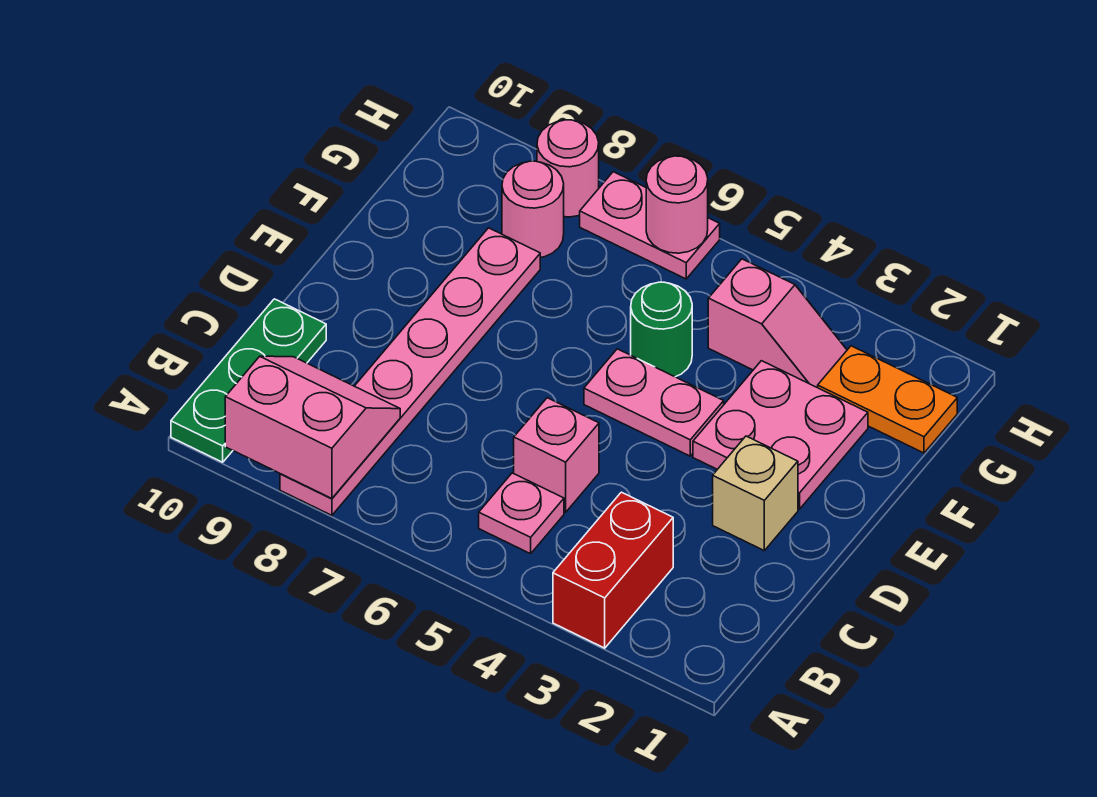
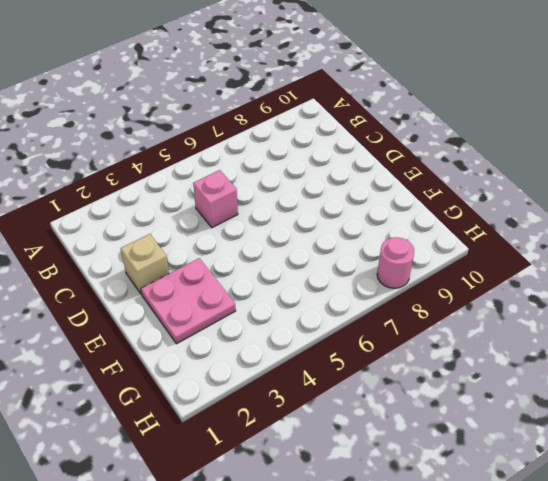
none -> red 1x2 brick [553,492,673,648]
none -> pink 1x6 plate [280,228,540,515]
none -> green 1x3 plate [171,299,326,462]

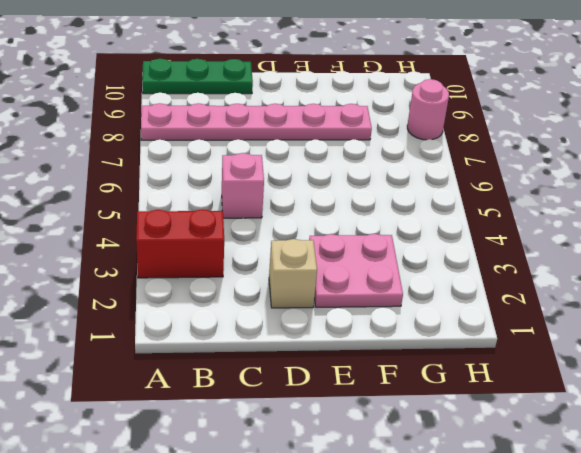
none -> pink 1x1 plate [479,473,564,554]
none -> pink 1x2 plate [584,349,724,456]
none -> green 1x1 round brick [631,282,692,377]

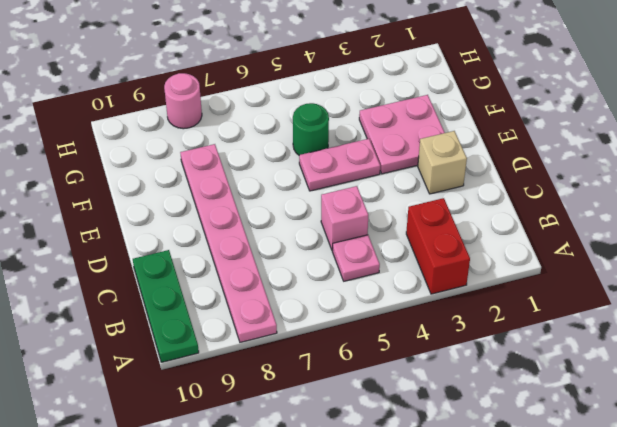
none -> orange 1x2 plate [818,346,957,453]
none -> pink 1x2 slope [708,259,847,388]
none -> pink 1x1 round brick [502,161,564,258]

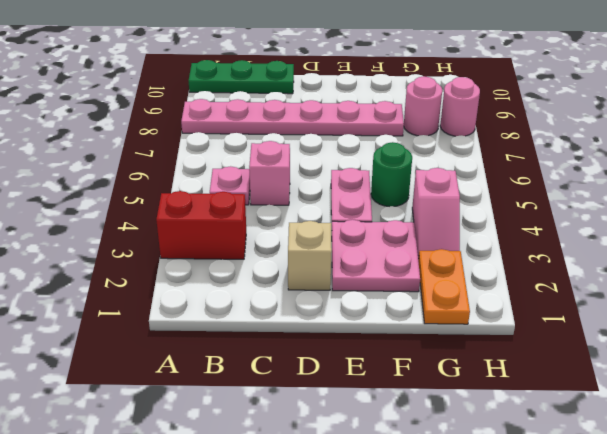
none -> pink 1x2 plate [580,172,720,279]
none -> pink 2x2 slope [225,356,400,498]
none -> pink 1x1 round brick [646,156,708,253]

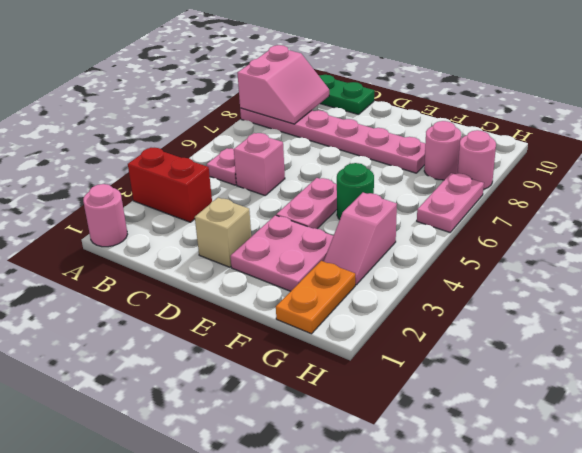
pink 1x1 round brick [83,184,128,247] -> pink 1x1 round brick moved to [646,156,708,253]

